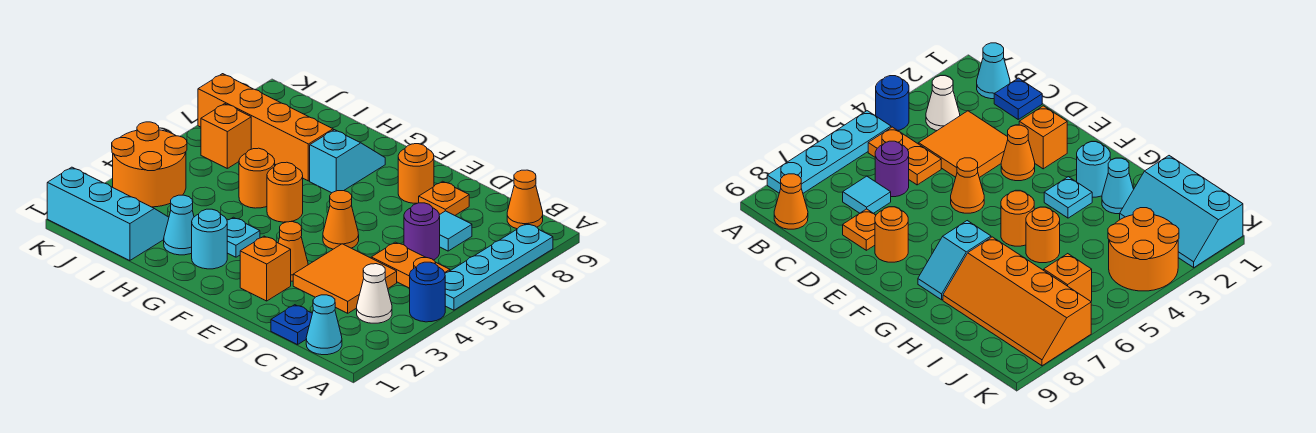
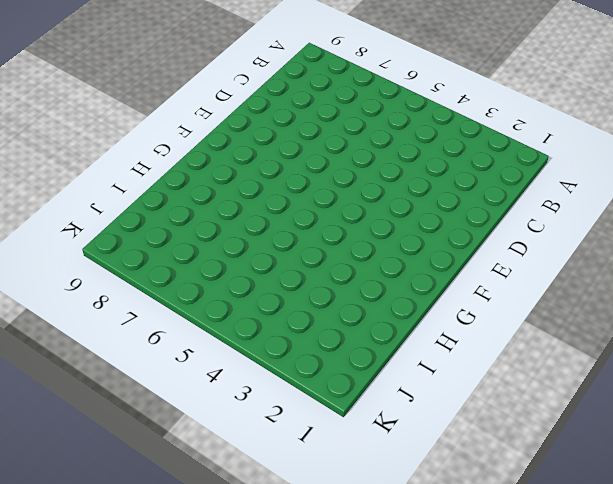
none -> blue 1x1 round brick [410,262,445,322]
none -> cyan 1x4 plate [445,224,553,310]
none -> cyan 1x1 cone [306,295,342,355]

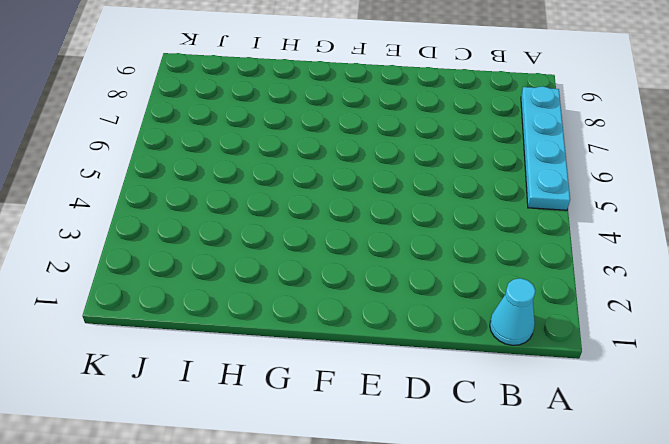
none -> blue 1x1 round brick [410,262,445,322]
none -> white 1x1 cone [357,264,392,323]
none -> orange 1x2 plate [371,242,450,288]

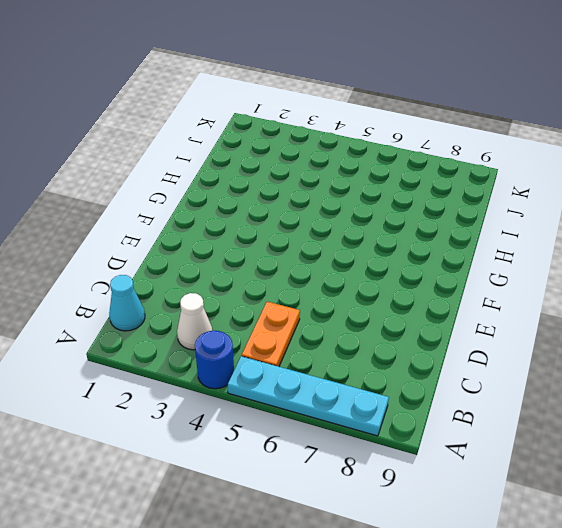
none -> orange 1x1 cone [507,170,543,229]
none -> blue 1x1 plate [271,305,312,345]
none -> orange 2x2 tile [293,244,397,313]

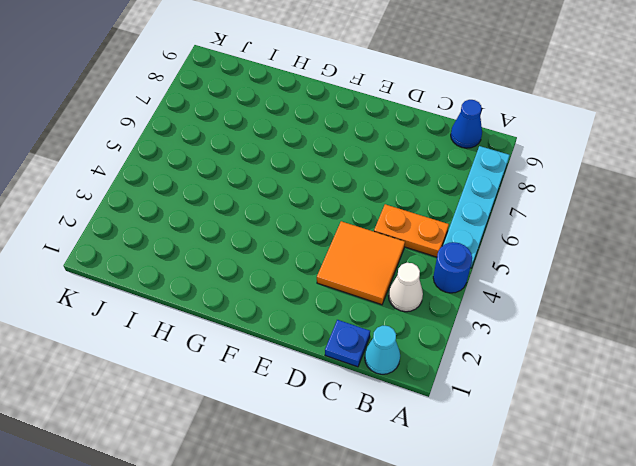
blue 1x1 cone [451,100,482,148] -> orange 1x1 cone [507,170,543,229]
none -> purple 1x1 round brick [404,203,440,260]
none -> cyan 1x1 tile [439,211,472,251]
none -> orange 1x1 plate [419,181,469,215]

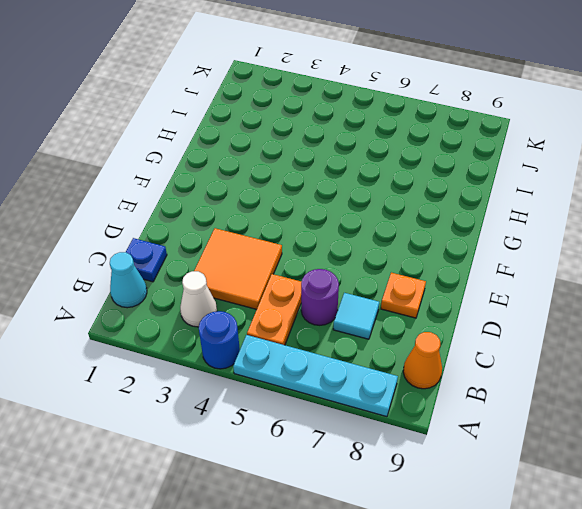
none -> orange 1x1 brick [240,236,291,301]
none -> orange 1x1 cone [278,222,308,281]
none -> orange 1x1 cone [323,191,359,249]

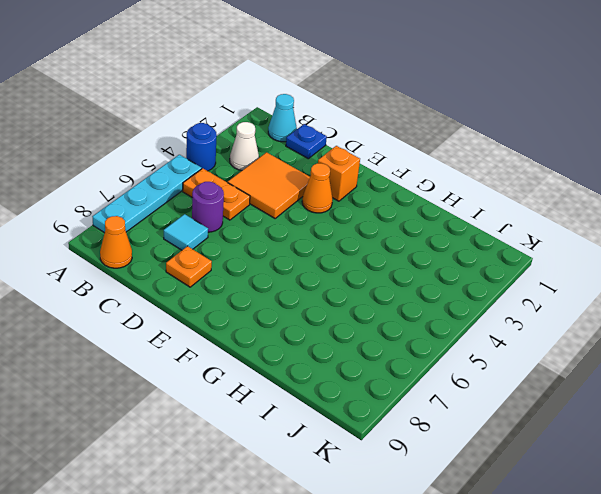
none -> orange 1x1 cone [323,191,359,249]
none -> orange 1x1 round brick [398,144,434,203]
none -> cyan 1x1 round brick [192,209,227,269]

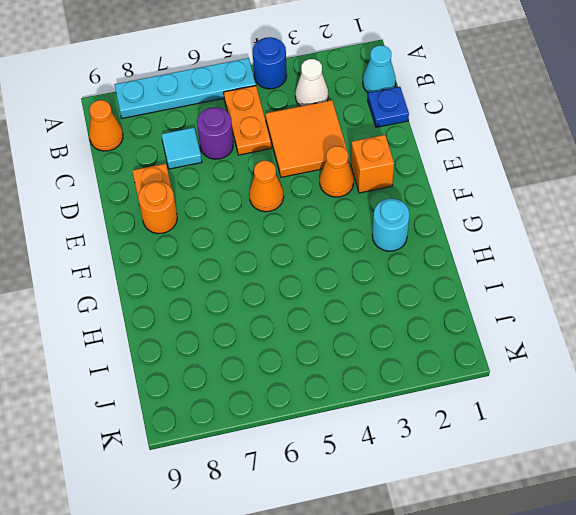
none -> cyan 1x1 plate [227,217,260,257]
none -> orange 1x1 round brick [267,162,303,222]
none -> cyan 1x2 slope [310,130,385,193]

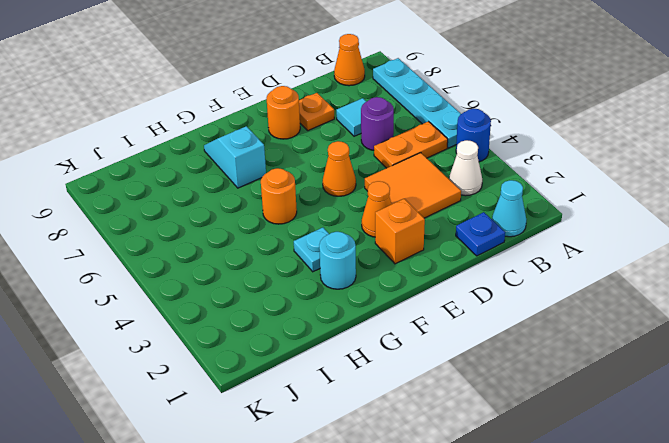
none -> cyan 1x1 cone [164,195,194,255]
none -> orange 1x1 round brick [239,148,275,208]
none -> orange 2x4 slope [198,74,334,181]

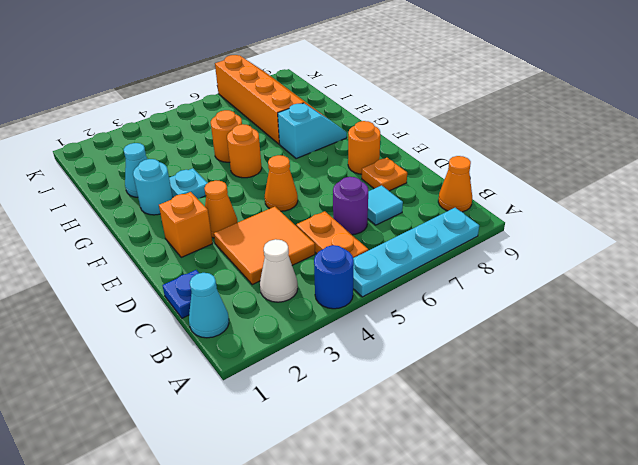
none -> cyan 2x3 slope [47,167,169,261]
none -> orange 2x2 round brick [112,122,187,207]
none -> orange 1x1 brick [201,104,251,168]

